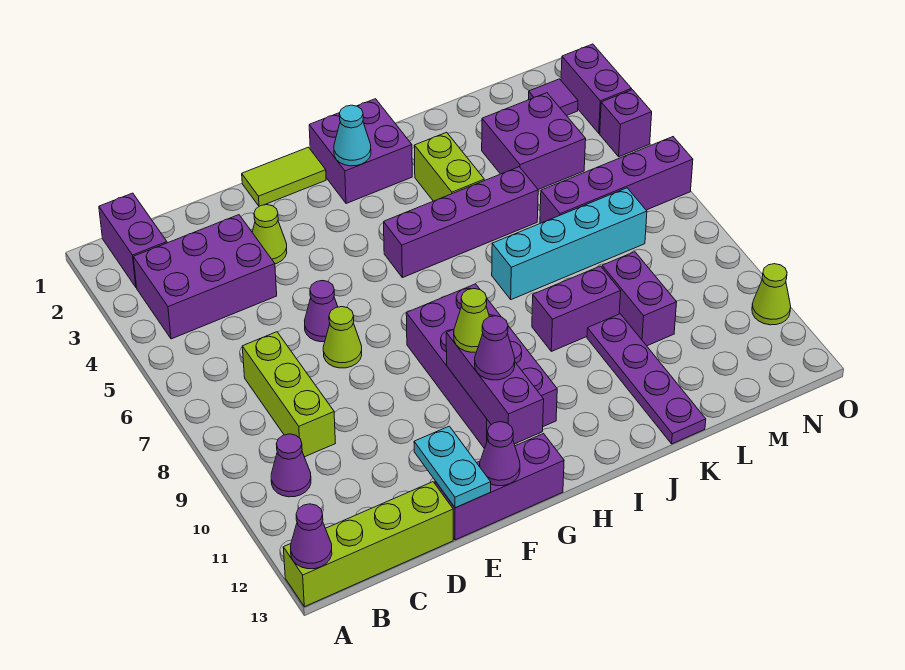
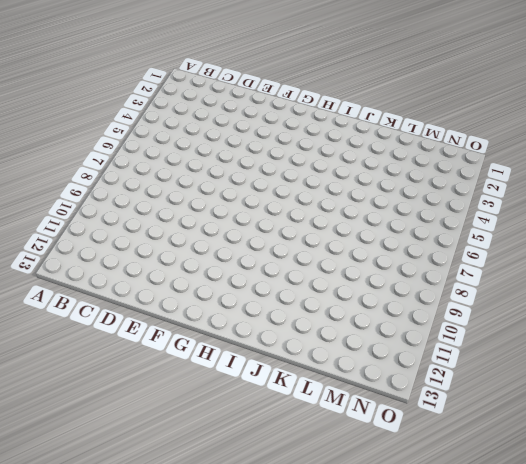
none -> lime 1x4 brick [283,482,453,607]
none -> purple 1x2 brick [99,193,167,287]
none -> purple 2x3 brick [133,215,277,339]
none -> purple 1x1 cone [271,434,311,497]

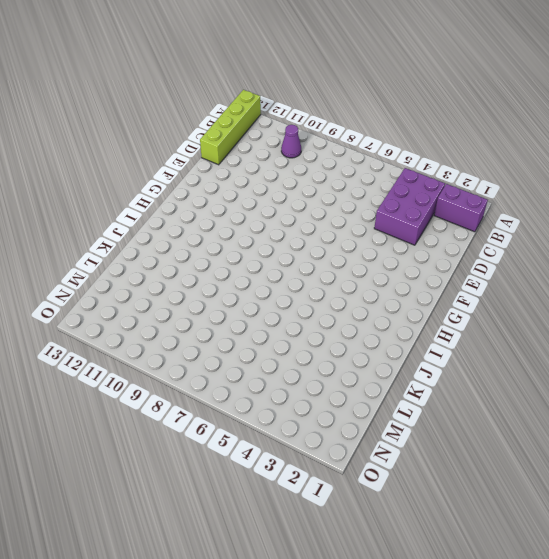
none -> lime 1x3 brick [242,332,335,457]
none -> lime 1x1 cone [252,205,287,264]
none -> purple 1x1 cone [305,281,338,342]
none -> lime 1x1 cone [323,307,362,368]

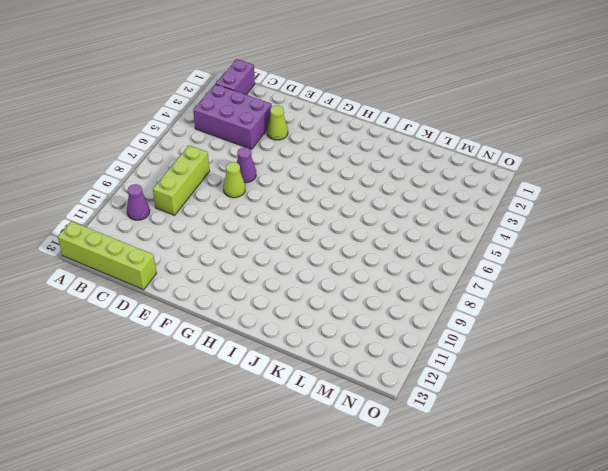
none -> purple 1x3 brick [435,434,564,540]
none -> lime 1x2 tile [242,147,326,206]
none -> purple 2x4 brick [406,284,557,448]
none -> purple 2x2 brick [309,99,412,204]

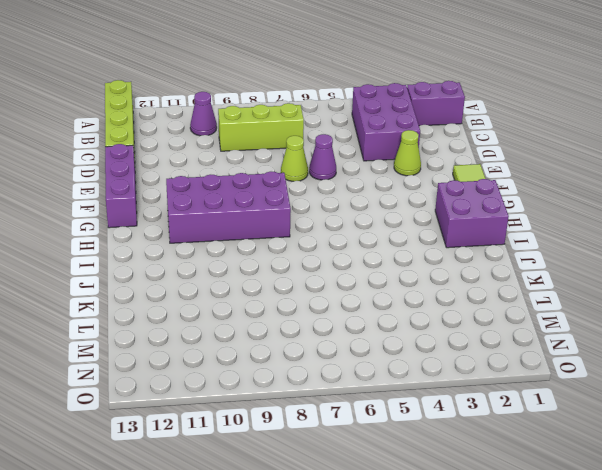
none -> purple 1x4 brick [384,167,538,278]
none -> lime 1x2 brick [414,132,484,201]
none -> cyan 1x4 brick [492,188,647,300]
none -> purple 1x2 brick [532,266,621,351]

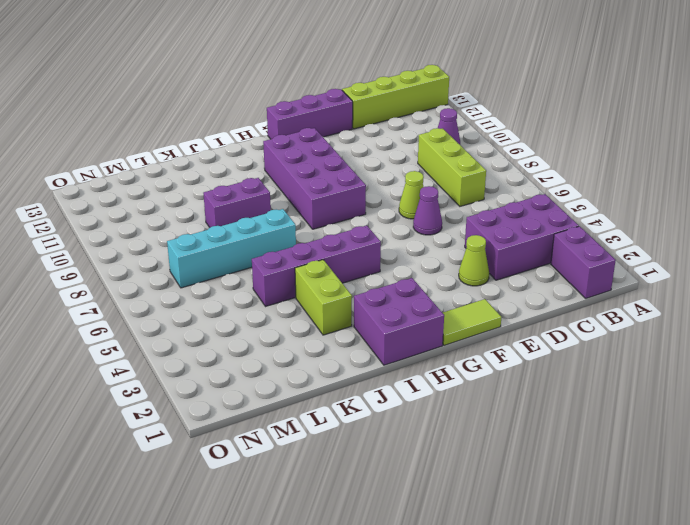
none -> purple 1x4 plate [587,314,706,444]
none -> purple 2x2 brick [482,93,586,190]
none -> purple 1x4 brick [540,137,693,223]
none -> purple 1x2 brick [602,252,677,346]

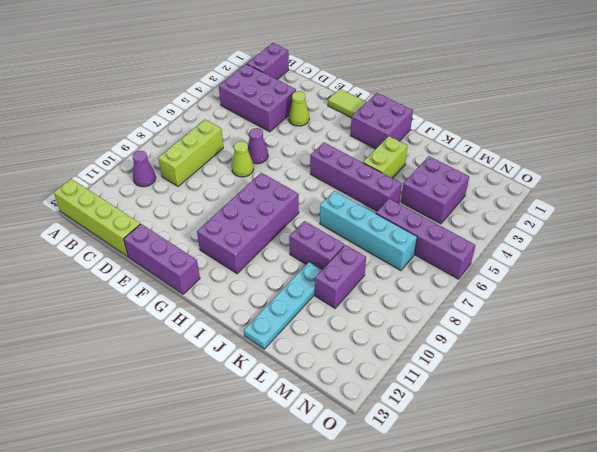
cyan 1x4 plate [244,262,322,349] -> purple 1x4 plate [587,314,706,444]
none -> purple 1x1 tile [528,79,578,116]
none -> purple 1x2 brick [561,44,631,133]
none -> purple 1x1 brick [600,90,652,157]
none -> lime 1x1 cone [752,264,791,325]

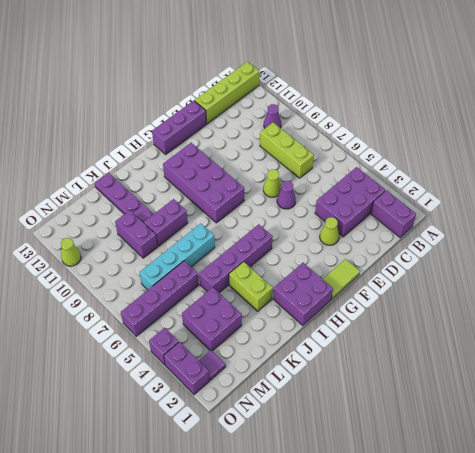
none -> purple 1x1 cone [291,504,332,569]
none -> cyan 1x2 plate [414,426,491,508]
none -> purple 1x1 cone [480,422,520,486]
none -> purple 1x3 brick [446,329,544,444]

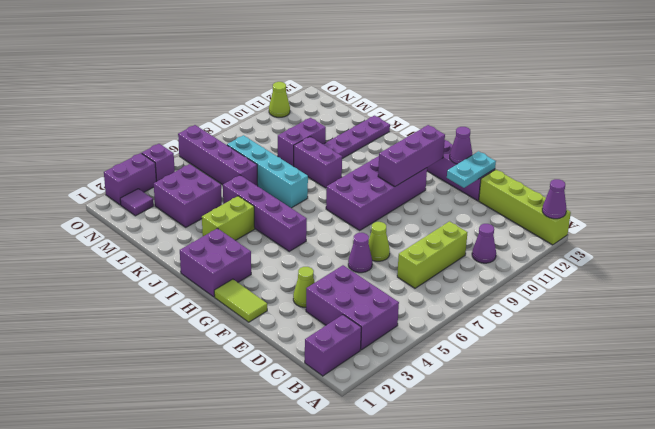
none -> cyan 1x1 cone [334,105,371,166]
none -> lime 1x1 cone [454,289,489,352]
none -> purple 1x1 cone [475,316,515,380]

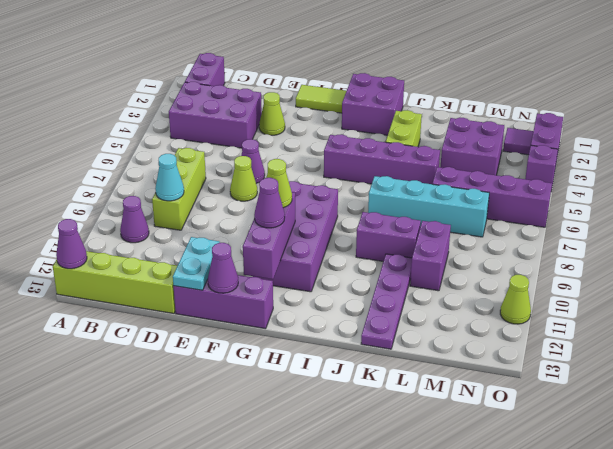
cyan 1x1 cone [155,154,184,201] -> cyan 1x1 cone moved to [334,105,371,166]

